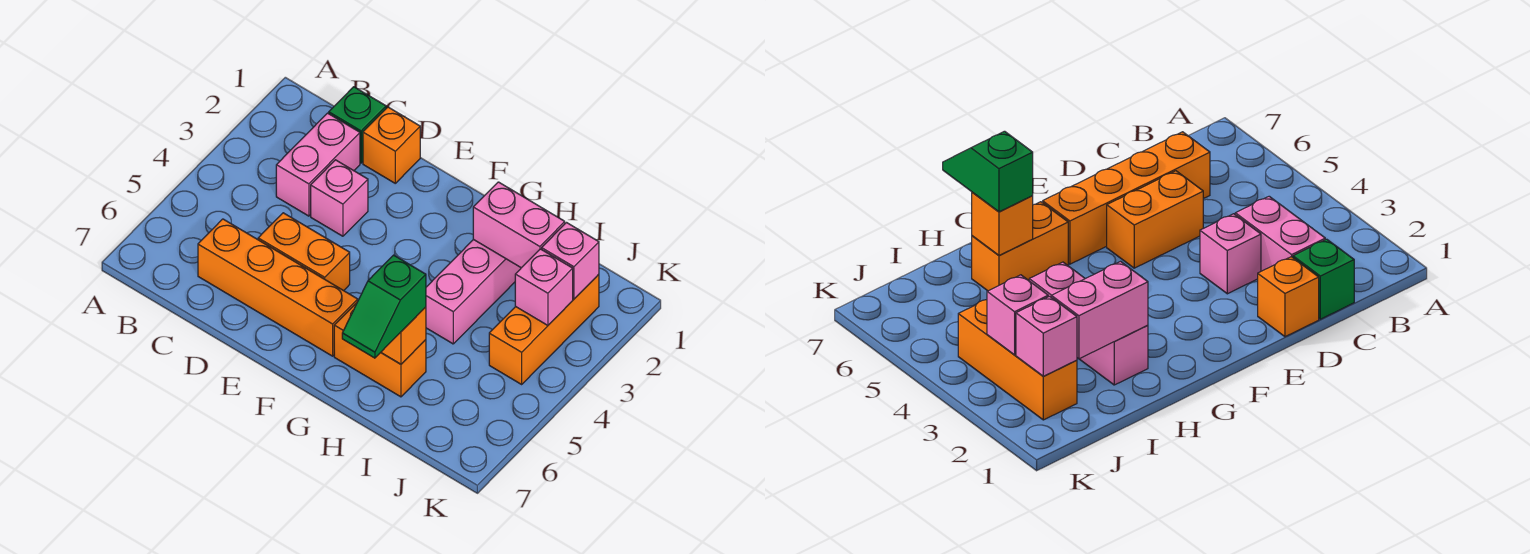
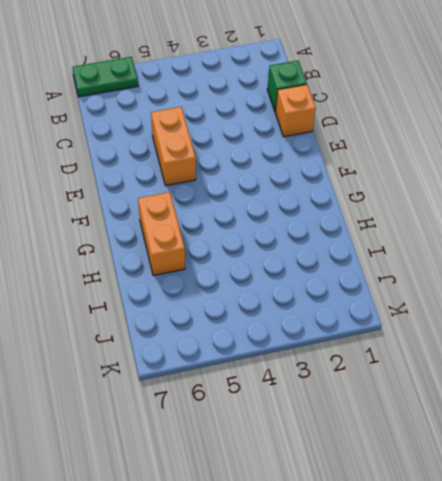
green 1x2 plate [72,57,138,97] -> none
none -> pink 1x2 brick [276,113,360,216]
none -> orange 1x4 brick [198,219,358,356]
none -> pink 1x1 brick [311,160,368,236]

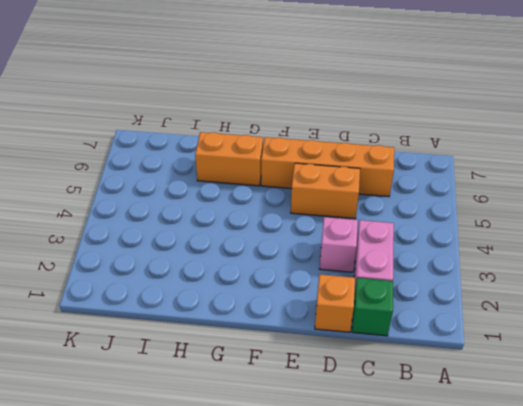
none -> pink 1x3 brick [426,239,521,344]
none -> orange 1x3 brick [489,274,599,384]
none -> pink 1x2 brick [473,182,565,268]

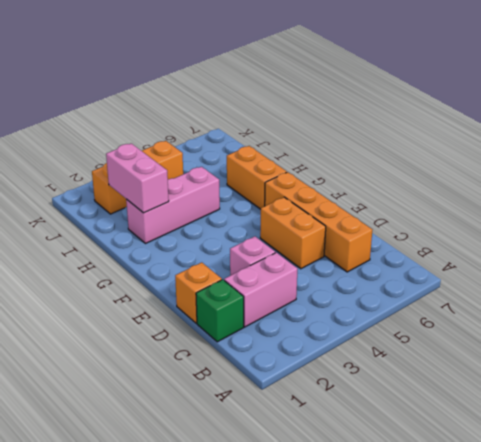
none -> orange 1x1 brick [381,307,426,364]
none -> pink 1x1 brick [542,223,599,299]
none -> pink 1x1 brick [515,249,573,325]

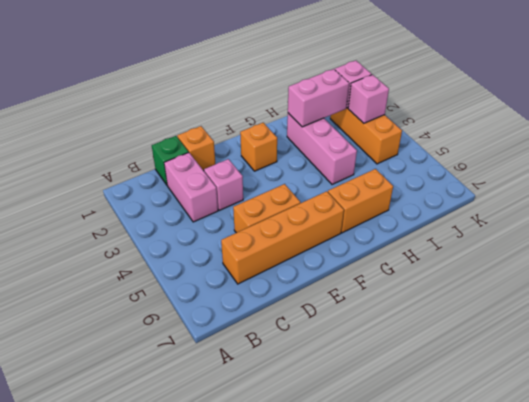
orange 1x1 brick [240,123,277,171] -> orange 1x1 brick moved to [381,307,426,364]
none -> green 1x2 slope [342,255,426,358]

